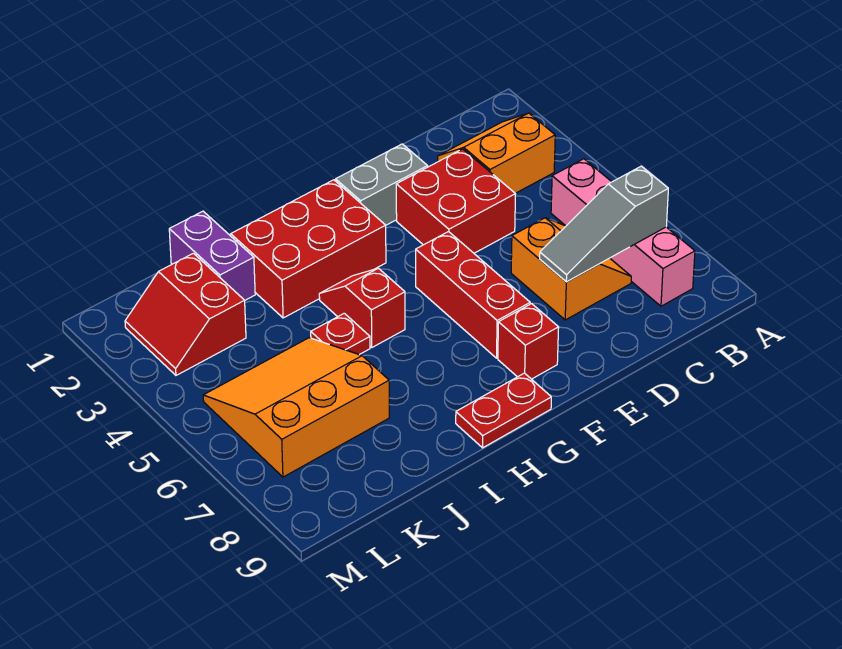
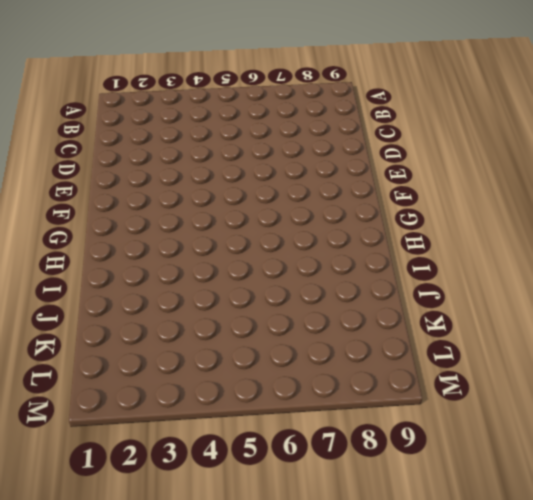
none -> orange 2x2 slope [438,113,555,193]
none -> pink 1x4 brick [551,159,695,306]
none -> orange 2x2 slope [511,218,631,320]

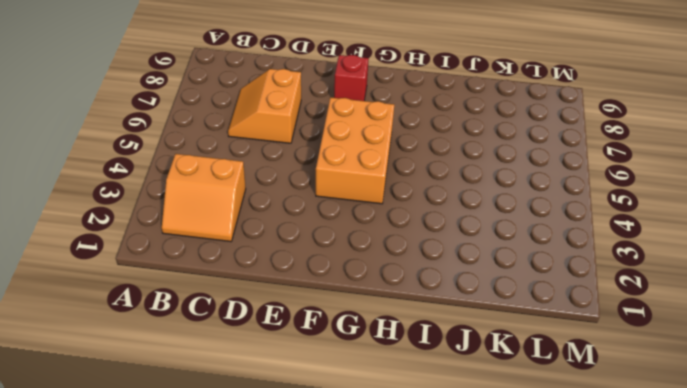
orange 2x3 brick [316,97,394,204] -> red 1x3 brick [416,232,530,358]
none -> pink 1x4 brick [551,159,695,306]
none -> red 2x2 brick [396,149,516,253]
none -> grey 1x2 brick [336,144,428,225]

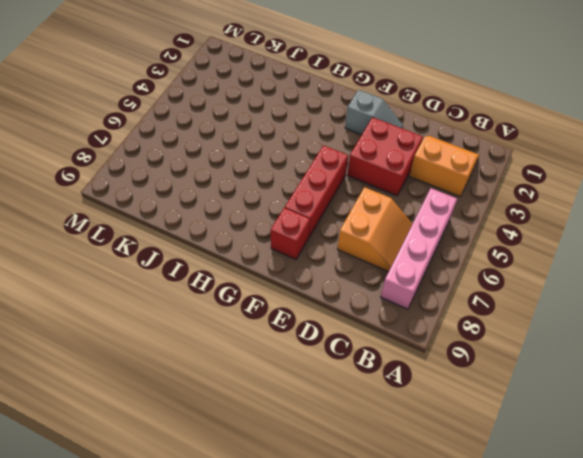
grey 1x2 slope [345,90,403,135] -> grey 1x2 brick [336,144,428,225]
none -> red 2x3 brick [231,180,386,318]
none -> red 1x2 plate [456,373,551,448]
none -> red 1x2 slope [319,268,405,347]

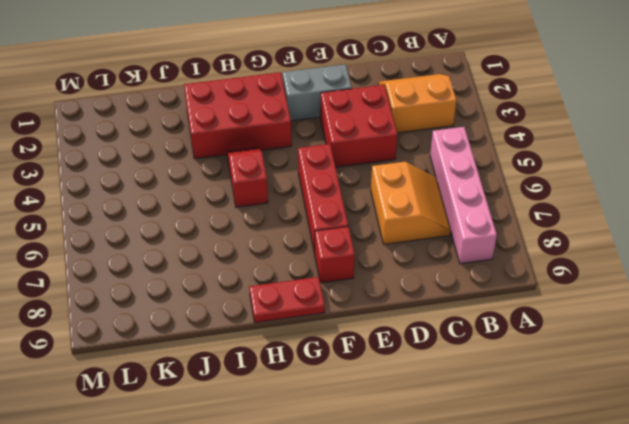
none -> red 1x1 plate [311,313,370,355]
none -> purple 1x2 brick [169,211,255,300]
none -> orange 3x3 slope [203,338,389,477]

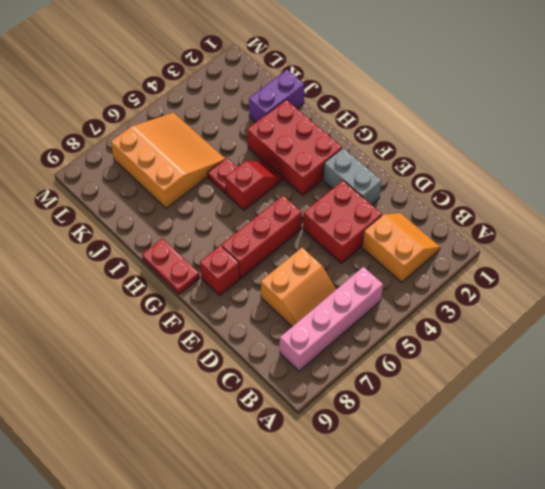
none -> red 2x2 slope [125,253,246,375]
none -> grey 1x3 slope [540,166,668,282]

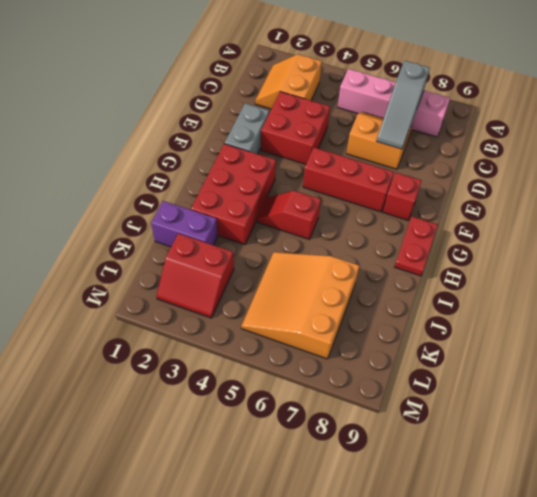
none -> red 1x1 plate [311,313,370,355]

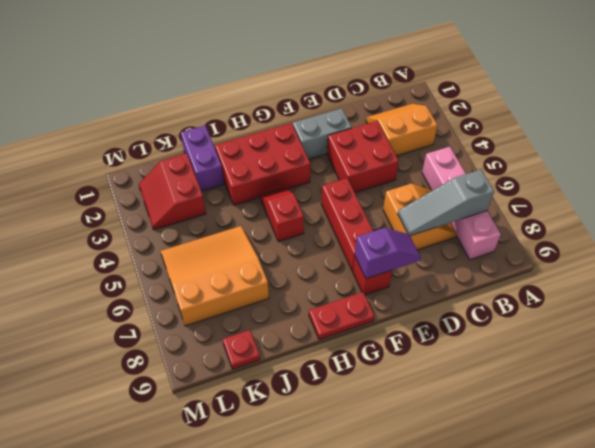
purple 1x2 slope [355,228,421,279] -> none
red 1x1 plate [223,330,260,369] -> red 1x1 plate moved to [311,313,370,355]

